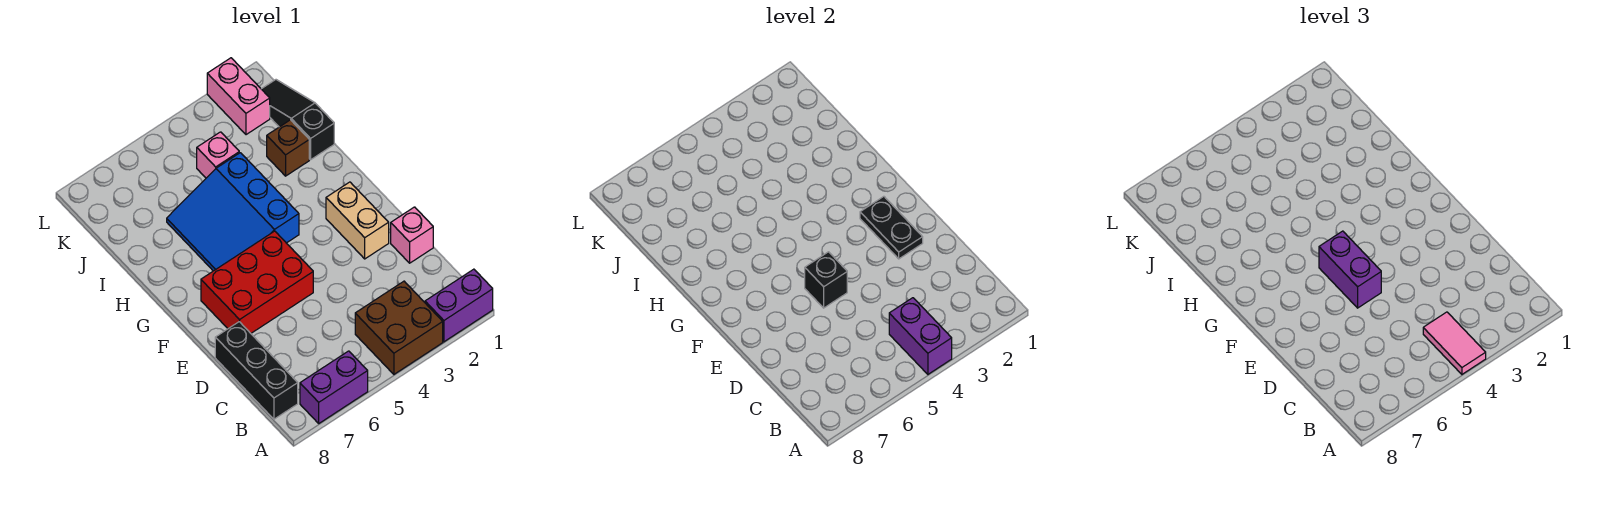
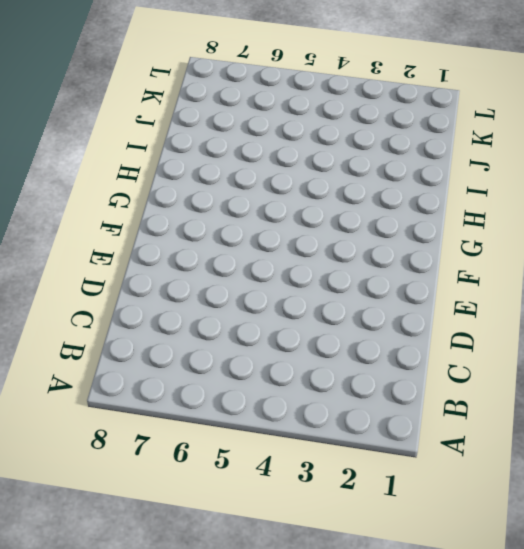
none -> purple 1x2 brick [425,269,493,342]
none -> brown 2x2 brick [355,281,443,374]
none -> purple 1x2 brick [300,351,368,423]

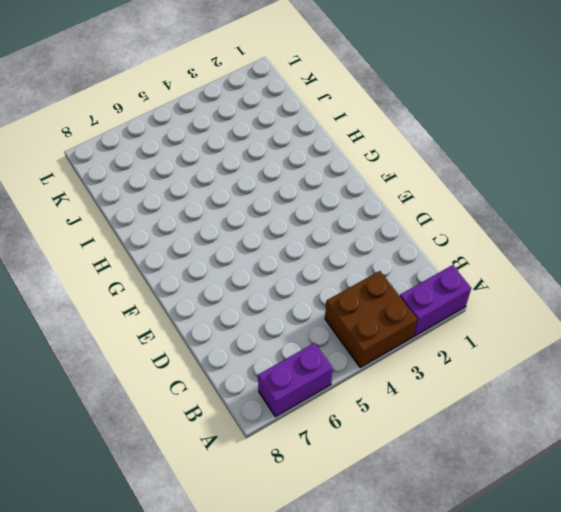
none -> black 1x3 brick [215,322,298,419]
none -> pink 1x1 brick [391,207,433,263]
none -> tan 1x2 brick [326,182,389,259]

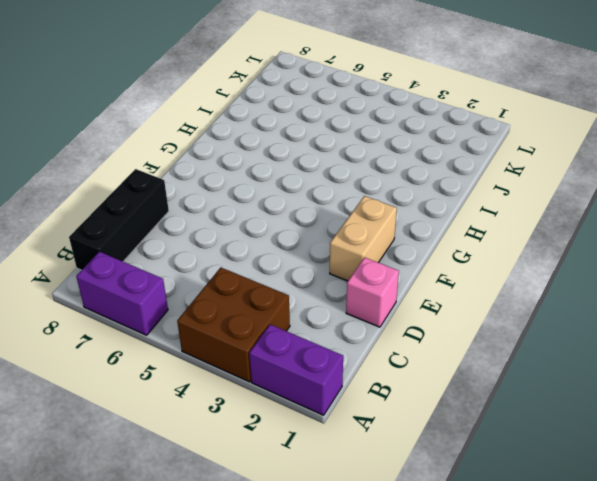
none -> red 2x3 brick [201,231,313,333]
none -> blue 3x3 slope [167,153,299,271]
none -> black 1x3 slope [262,80,334,160]

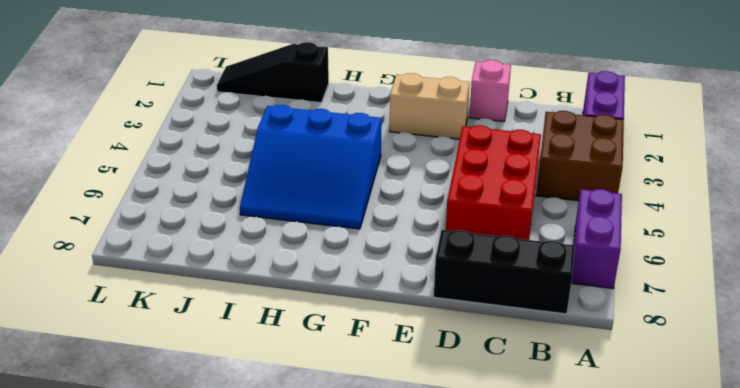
red 2x3 brick [446,125,541,240] -> red 2x3 brick moved to [201,231,313,333]
none -> brown 1x1 brick [267,120,309,176]
none -> pink 1x1 brick [197,132,239,178]
none -> pink 1x2 brick [207,58,270,135]

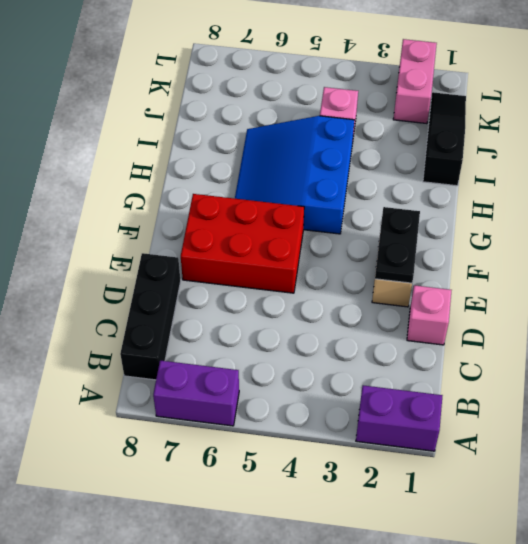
none -> brown 2x2 brick [355,281,443,374]
none -> brown 1x1 brick [267,120,309,176]
none -> purple 1x2 brick [889,298,952,374]

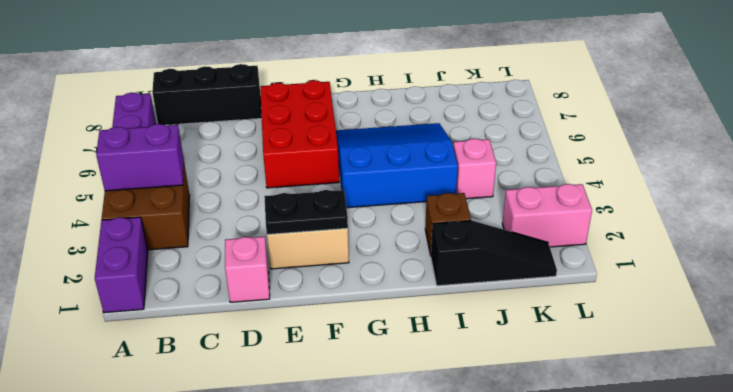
none -> black 1x1 brick [805,252,847,308]
none -> pink 1x2 tile [1423,312,1486,374]
none -> purple 1x2 brick [1319,231,1381,308]

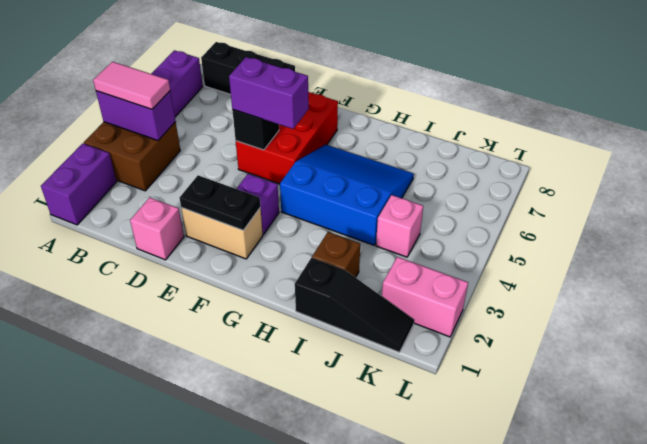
purple 1x1 brick [236,174,279,235] -> none

